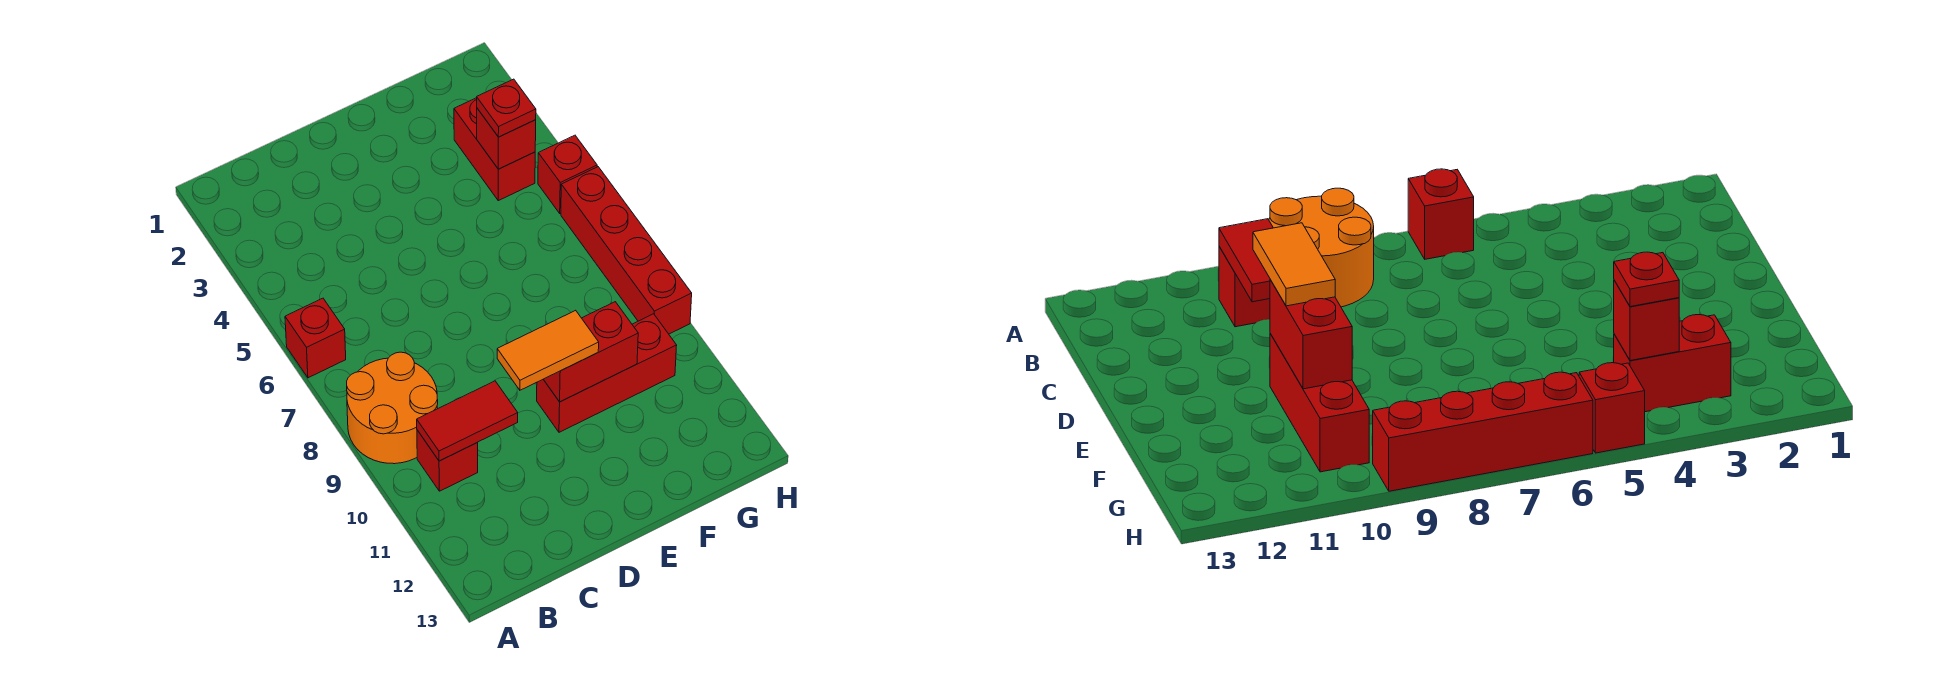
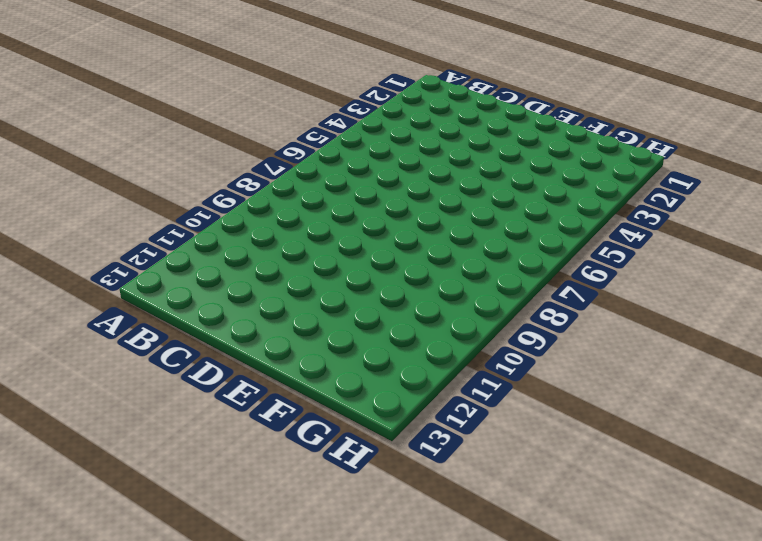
none -> red 1x1 brick [285,298,346,378]
none -> orange 2x2 round brick [347,352,438,464]
none -> red 1x1 brick [417,430,478,491]

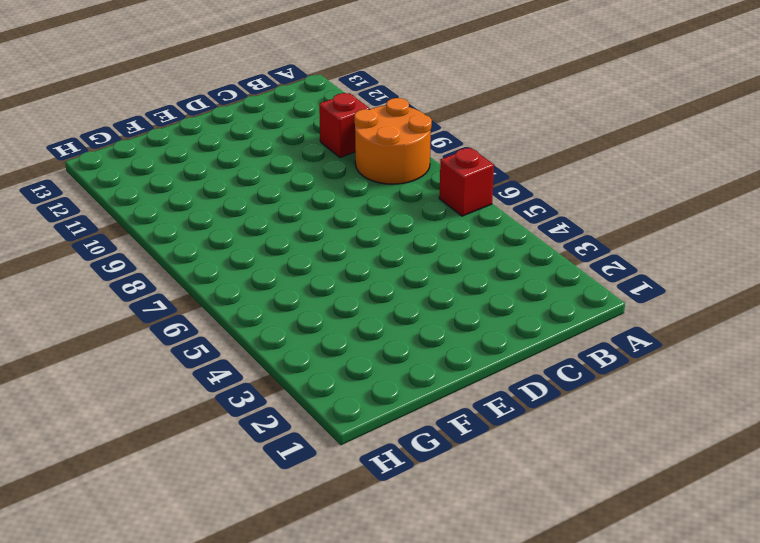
none -> red 1x3 brick [537,314,677,432]
none -> red 1x2 brick [454,98,535,201]
none -> red 1x1 brick [538,135,597,213]

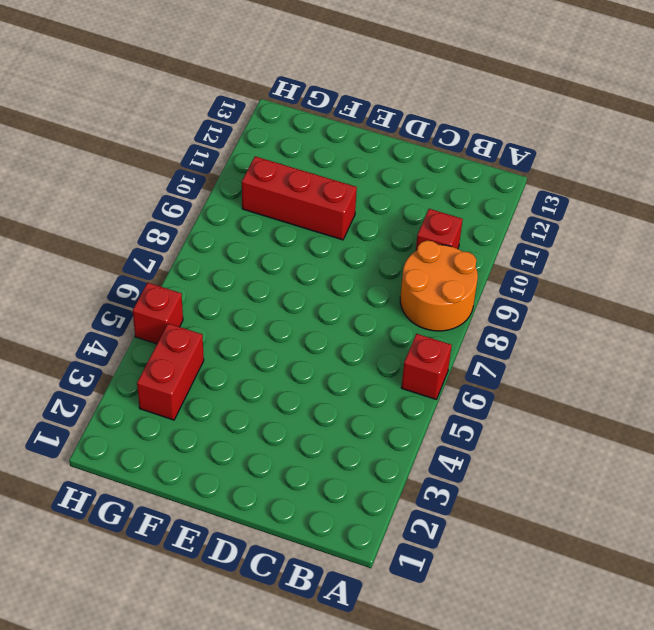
none -> red 1x4 brick [561,167,692,334]
none -> red 1x2 tile [417,381,518,461]
none -> red 1x2 brick [543,302,638,402]

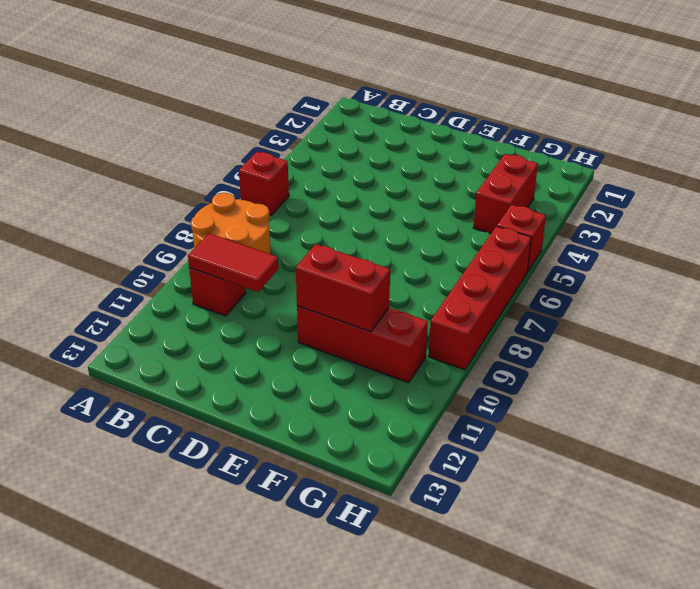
none -> red 1x1 brick [477,108,536,169]
none -> orange 1x2 tile [497,310,599,390]
none -> red 1x1 plate [477,79,536,137]

